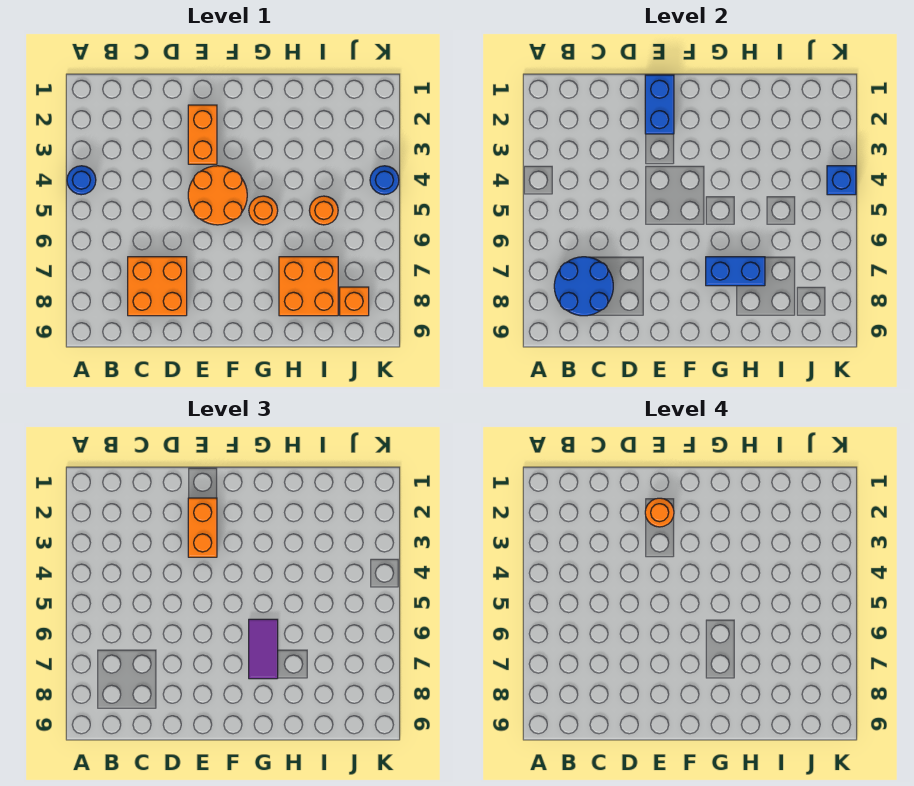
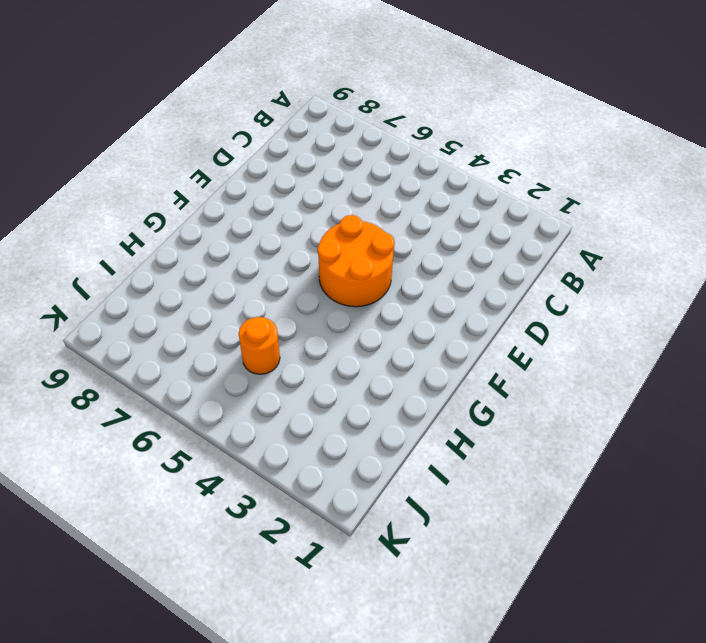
none -> blue 1x1 round brick [67,166,96,195]
none -> orange 2x2 brick [128,257,187,316]
none -> orange 1x2 brick [188,105,217,164]

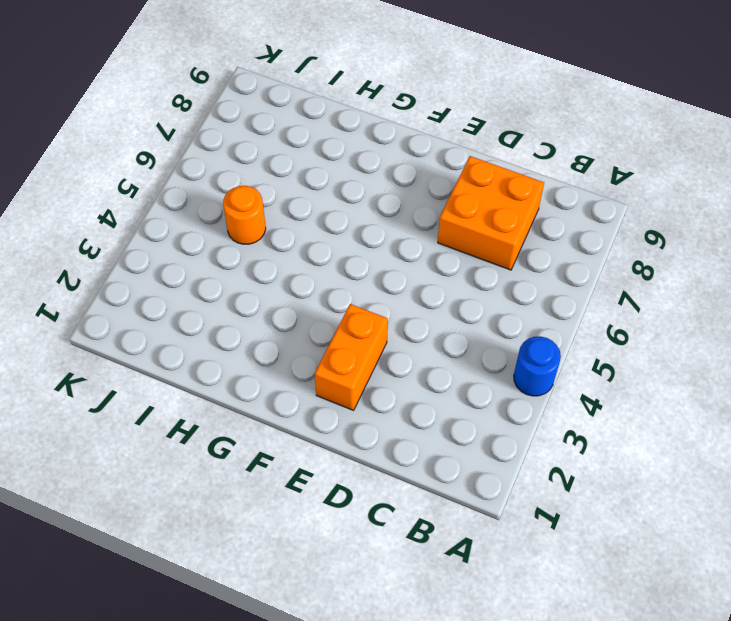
none -> orange 2x2 round brick [188,166,247,225]
none -> orange 1x1 round brick [249,196,278,225]
none -> orange 2x2 brick [279,257,338,316]

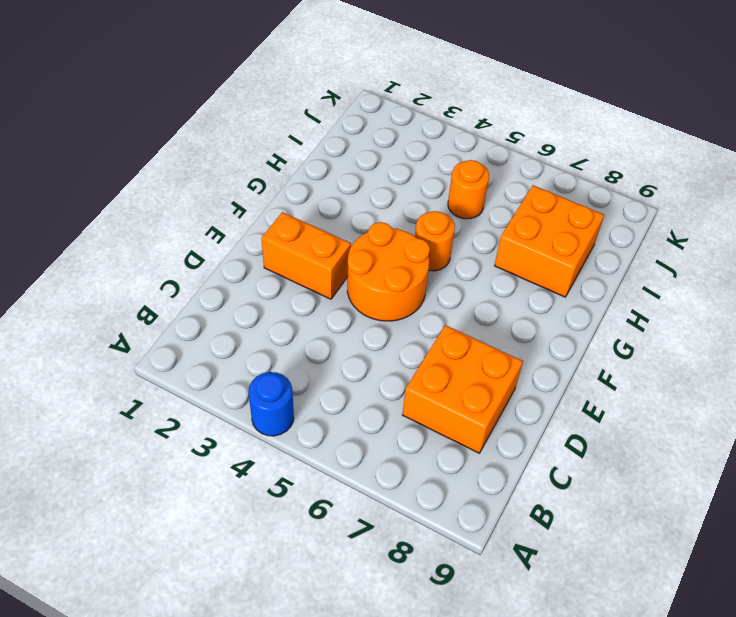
none -> orange 1x1 brick [340,287,369,316]
none -> blue 1x1 round brick [370,166,399,195]
none -> blue 2x2 round brick [554,257,613,316]

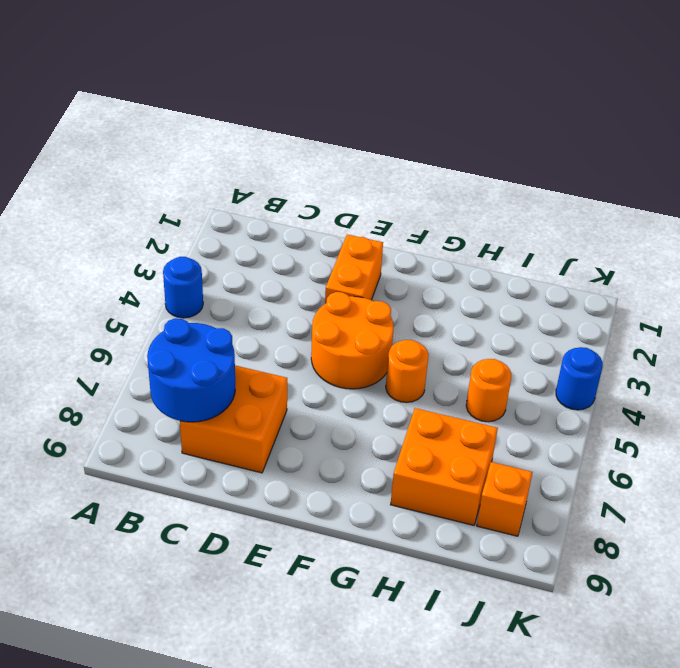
none -> blue 1x2 brick [645,75,674,134]
none -> blue 1x2 brick [706,257,765,286]
none -> blue 1x1 brick [827,166,856,195]

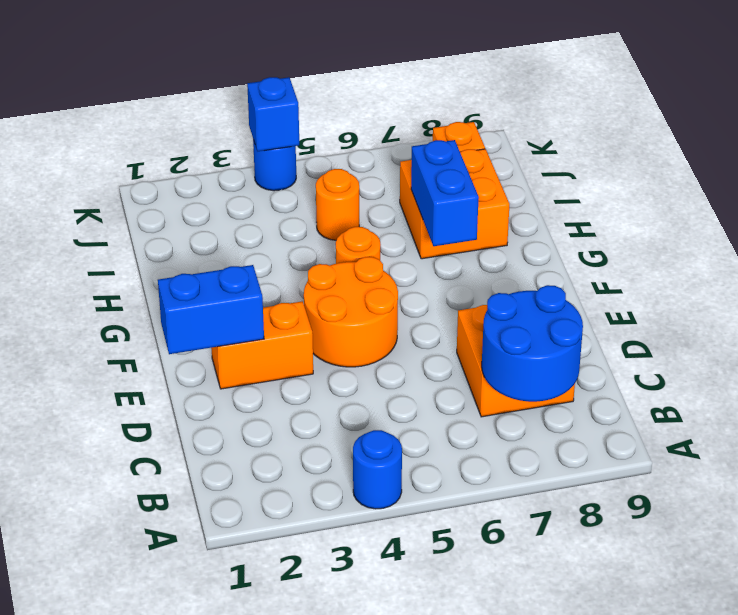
none -> orange 1x2 brick [188,498,217,557]
none -> purple 1x2 tile [249,619,278,679]
none -> orange 1x1 round brick [645,498,674,527]

